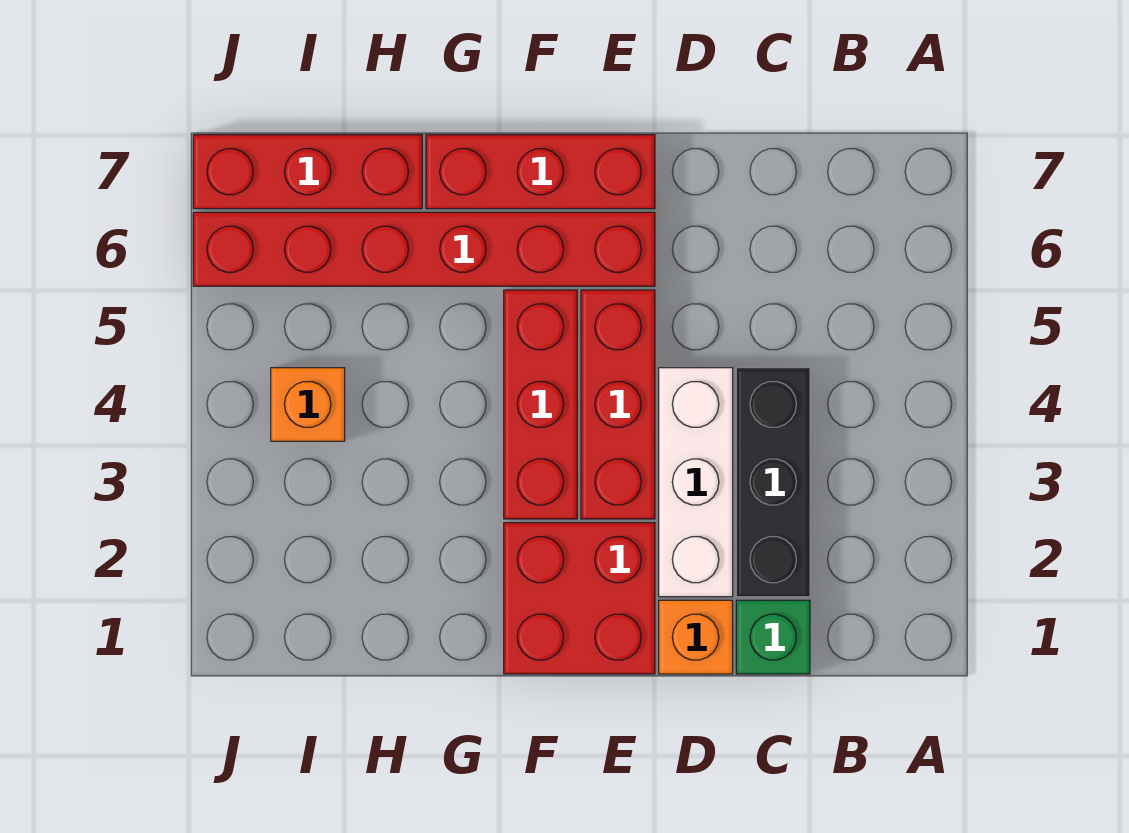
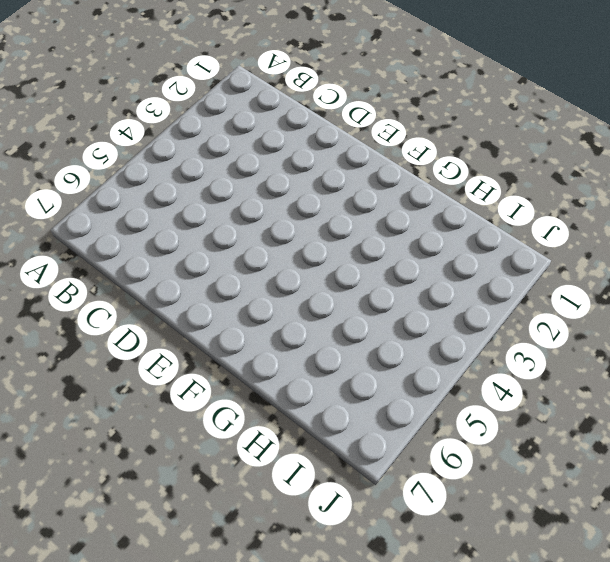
none -> green 1x1 brick [736,600,810,674]
none -> black 1x3 brick [736,368,810,597]

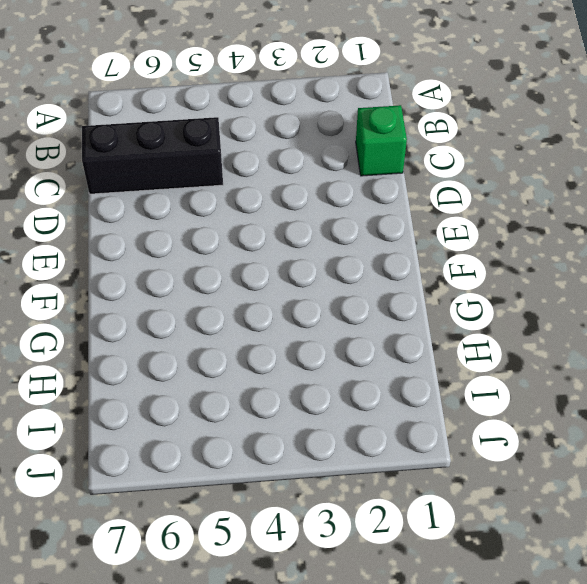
black 1x3 brick [82,117,223,194] -> black 1x3 brick moved to [736,368,810,597]
none -> orange 1x1 brick [659,600,733,674]
none -> white 1x3 brick [659,368,733,597]

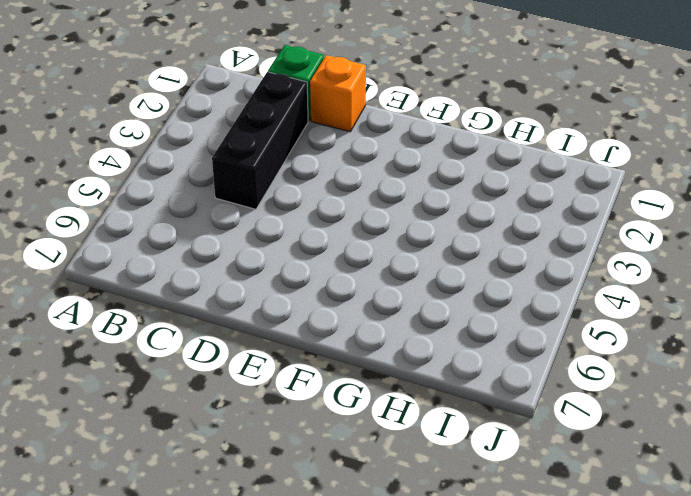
none -> white 1x3 brick [659,368,733,597]
none -> red 2x2 brick [504,523,655,674]

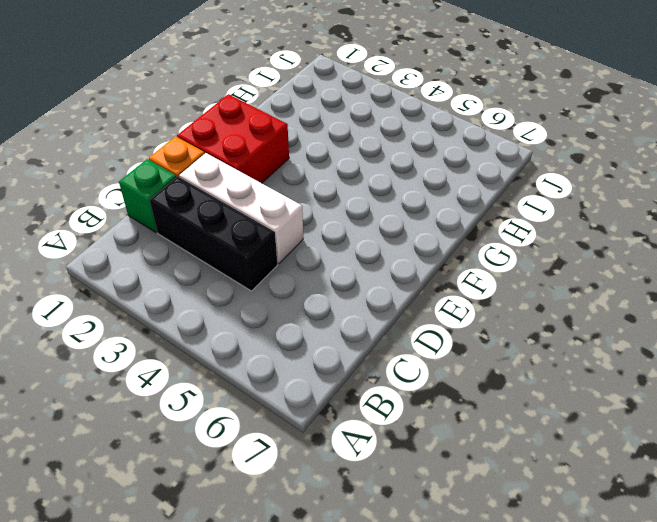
none -> red 1x3 brick [581,290,655,519]
none -> red 1x6 brick [193,212,655,286]

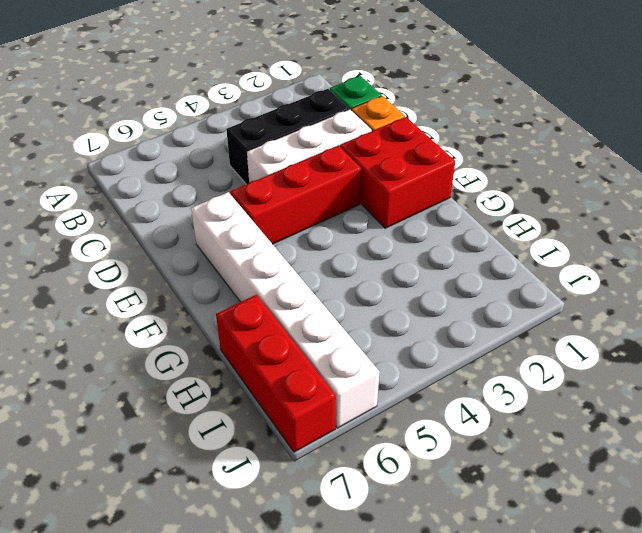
white 1x6 brick [191,192,379,428] -> red 1x6 brick [193,212,655,286]
none -> red 1x3 brick [426,135,655,209]
none -> red 1x3 brick [504,290,577,519]

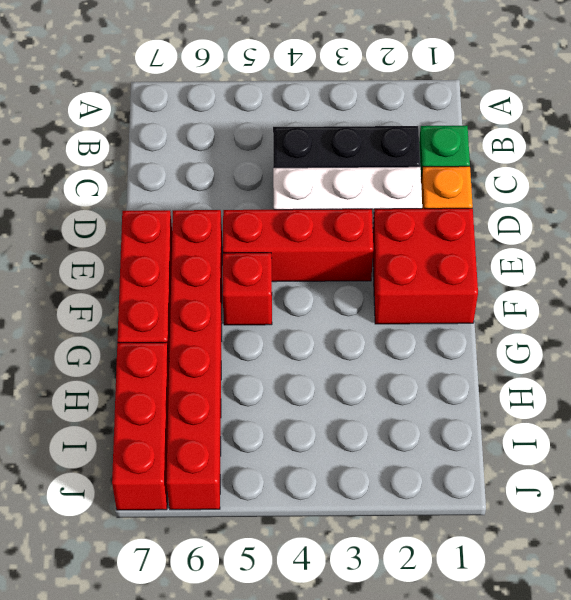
red 1x1 brick [222,253,272,325] -> red 1x3 brick [504,290,577,519]
none -> orange 1x1 brick [271,368,345,441]

